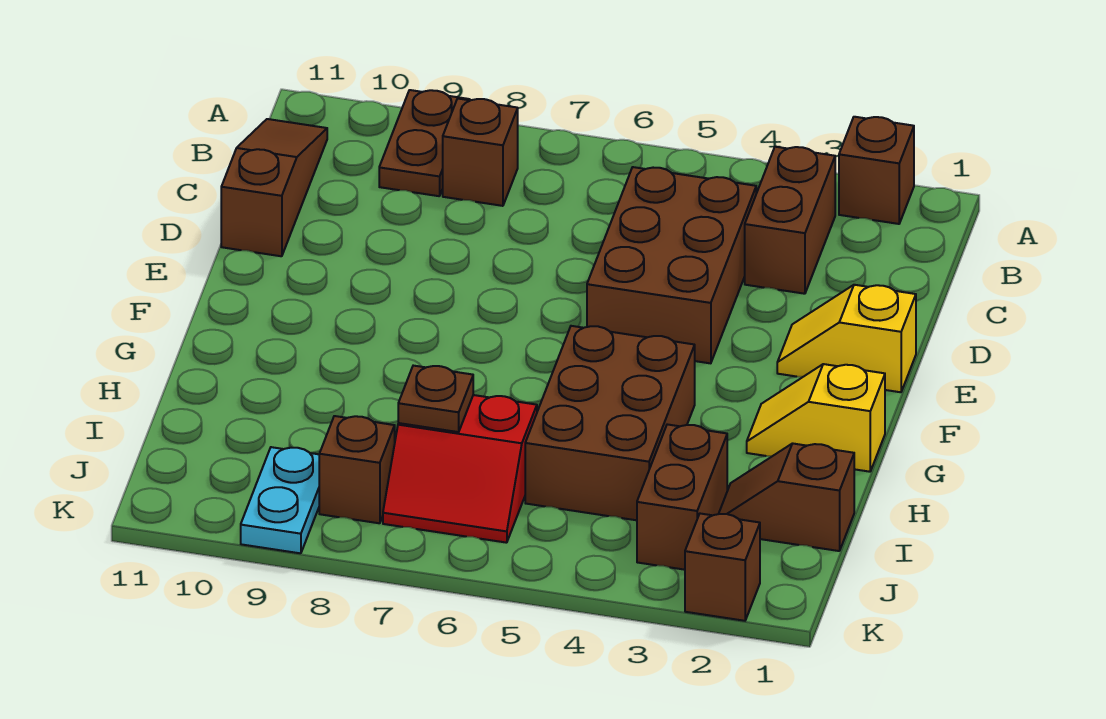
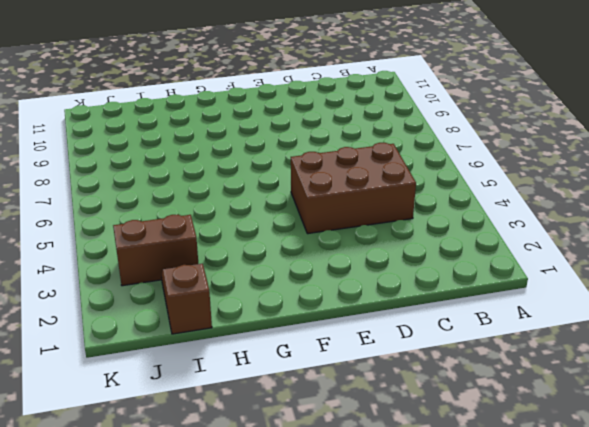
none -> brown 1x1 brick [839,117,914,224]
none -> brown 1x2 plate [379,90,470,196]
none -> brown 1x2 brick [745,147,835,294]

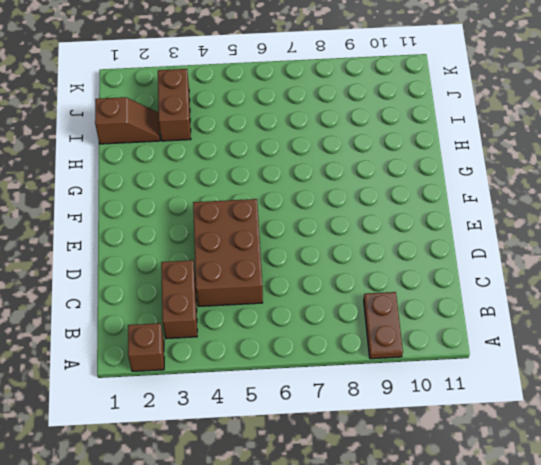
none -> brown 1x1 brick [443,99,518,206]
none -> brown 1x3 slope [221,119,327,256]
none -> yellow 1x2 slope [777,285,916,392]

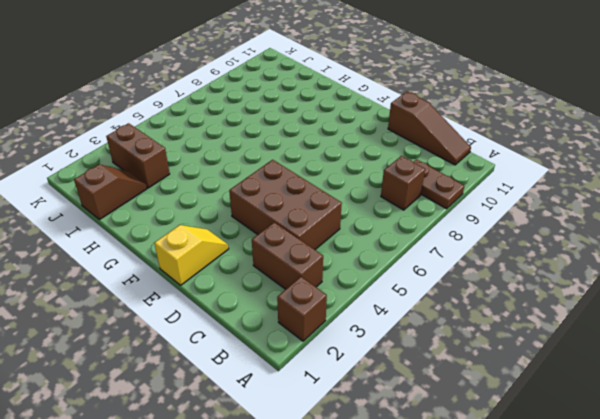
none -> yellow 1x2 slope [747,364,885,472]
none -> brown 2x3 brick [525,326,695,520]
none -> red 2x2 slope [383,395,537,543]

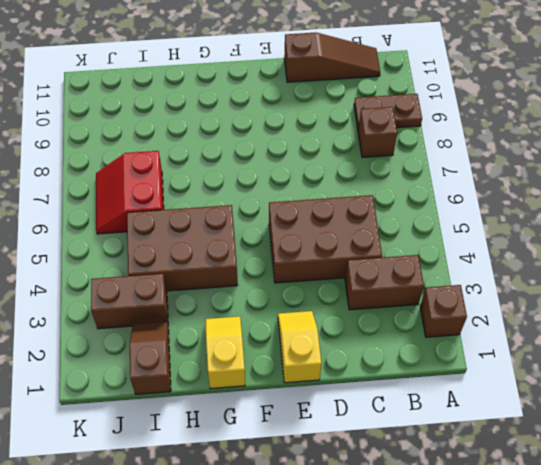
none -> brown 1x1 brick [319,416,395,523]
none -> cyan 1x2 plate [241,447,319,553]
none -> brown 1x1 brick [685,514,760,621]

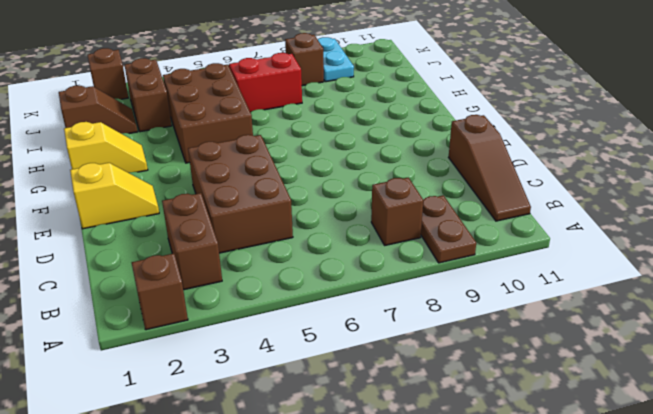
none -> brown 1x1 plate [398,366,473,432]

